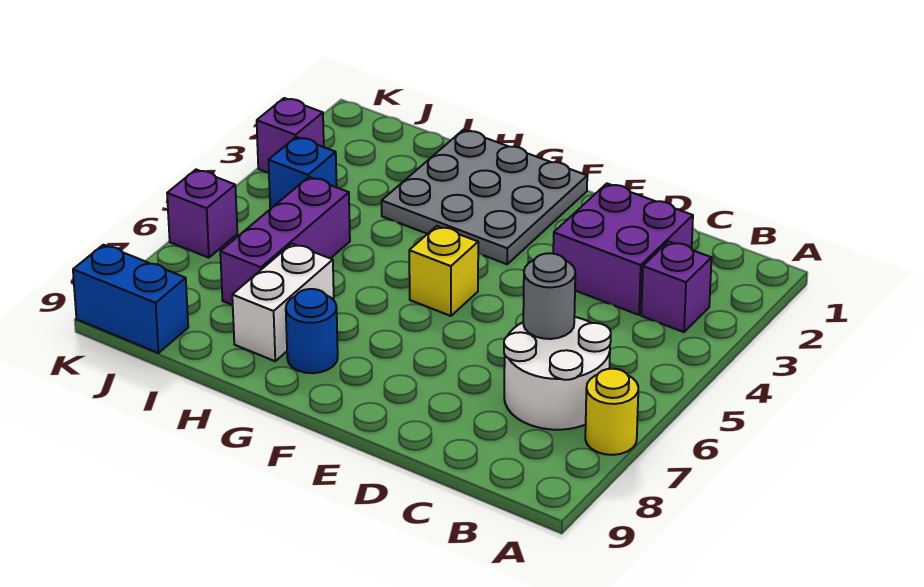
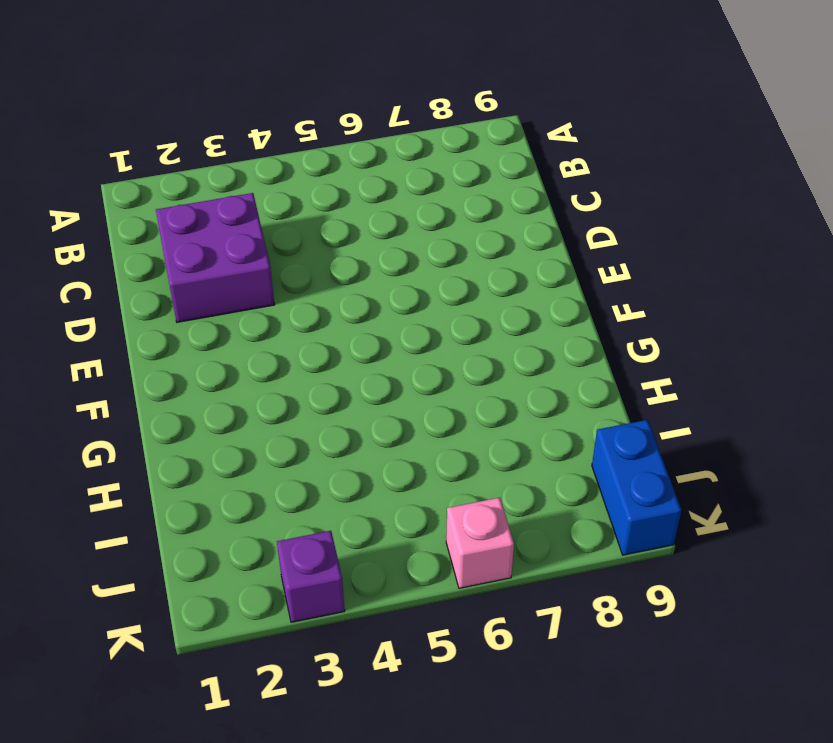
pink 1x1 brick [446,498,514,588] -> purple 1x1 brick [167,170,237,258]
none -> yellow 1x1 round brick [585,369,638,455]
none -> purple 1x1 brick [641,241,712,332]
none -> white 2x2 round brick [504,317,611,430]

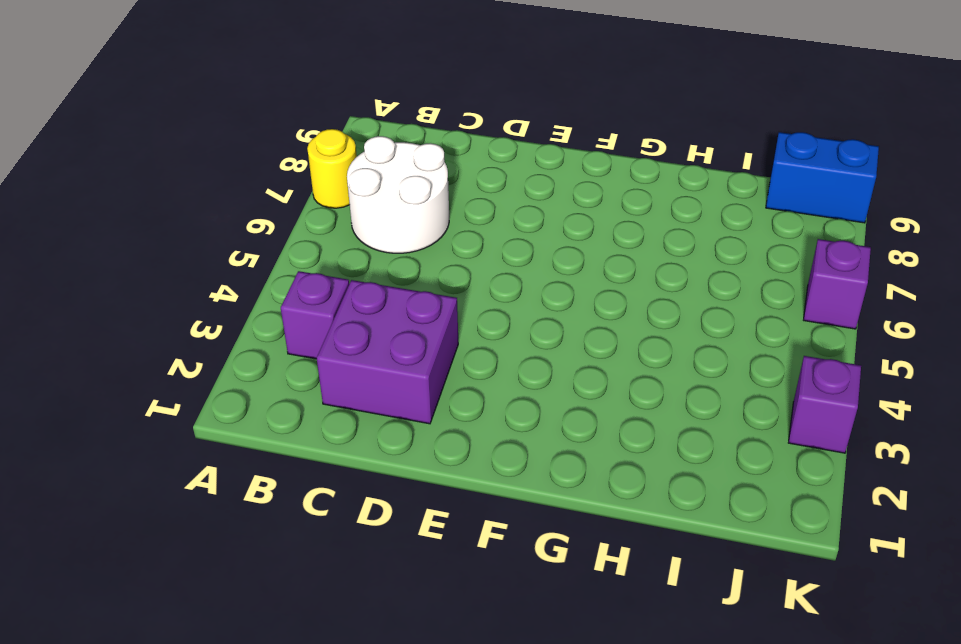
none -> grey 3x3 plate [382,130,587,264]
none -> yellow 1x1 brick [409,226,478,316]
none -> blue 1x1 round brick [286,289,338,373]

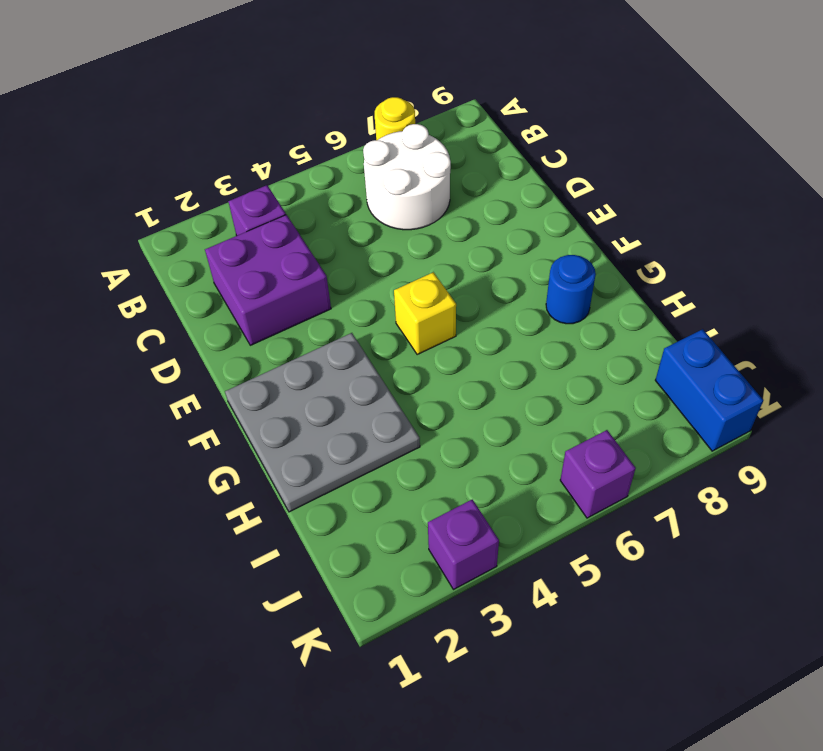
none -> white 1x2 brick [232,244,334,361]
none -> purple 1x3 brick [220,177,350,305]
none -> blue 1x1 brick [269,137,337,209]

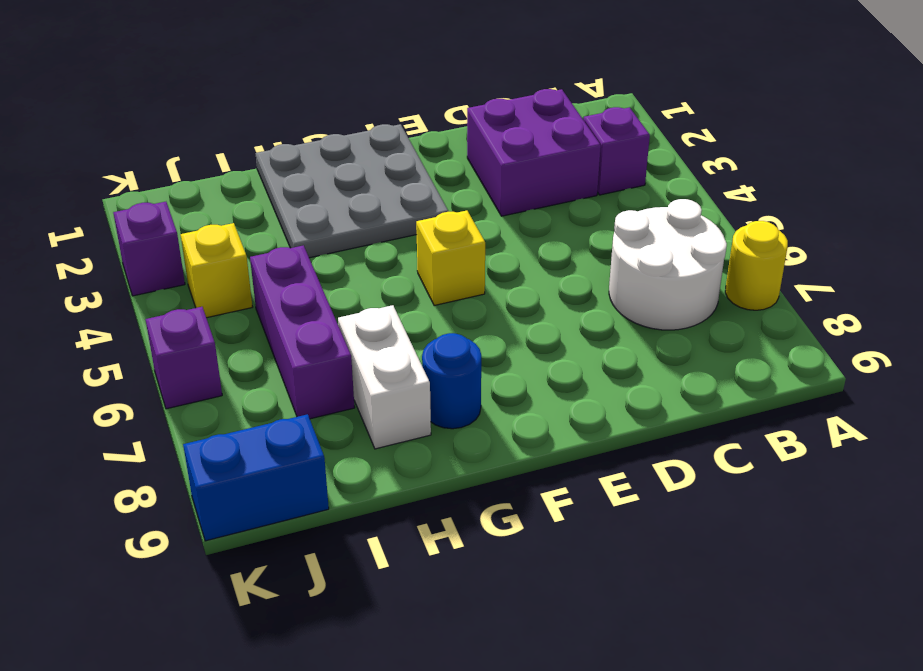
yellow 1x1 brick [181,223,252,318] -> blue 1x1 brick [269,137,337,209]
none -> grey 1x1 round brick [523,253,575,339]

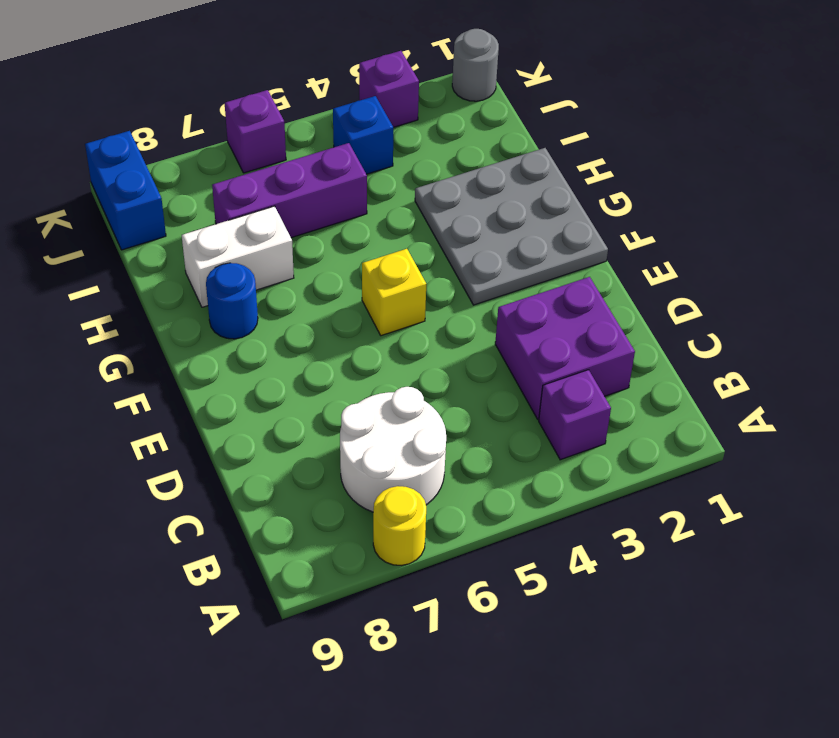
grey 1x1 round brick [452,29,499,101] -> grey 1x1 round brick moved to [523,253,575,339]

